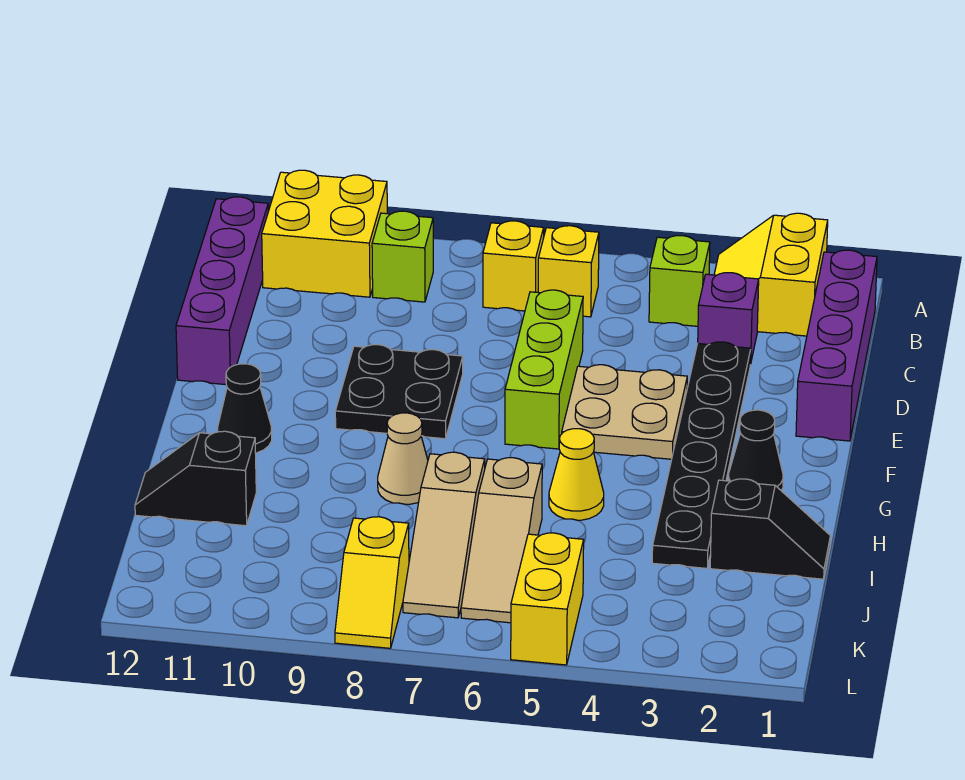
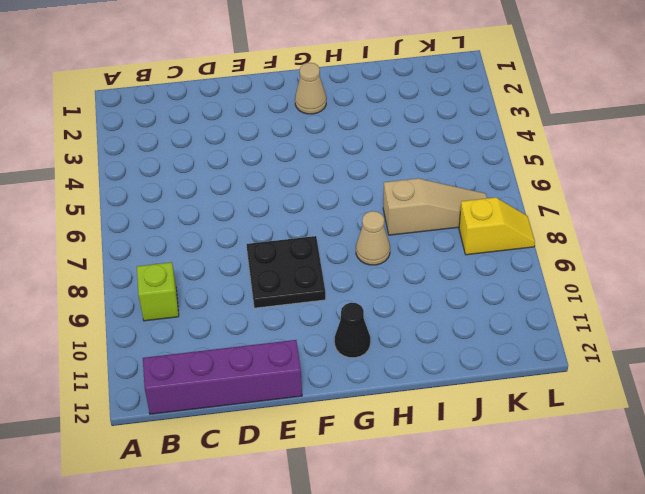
tan 1x1 cone [295,63,326,114] -> black 1x1 cone [728,410,783,491]
none -> yellow 2x2 slope [714,213,828,336]
none -> yellow 2x2 brick [262,170,387,297]
none -> purple 1x4 brick [796,250,877,441]

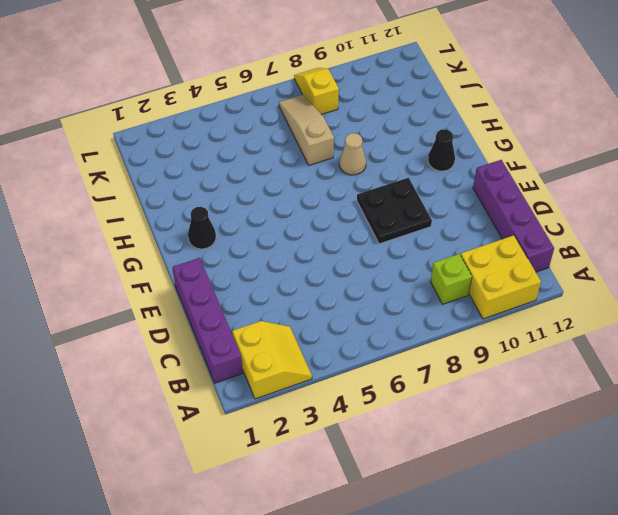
none -> lime 1x1 brick [649,236,710,326]
none -> yellow 1x1 brick [538,226,599,317]
none -> yellow 1x1 brick [483,221,544,311]

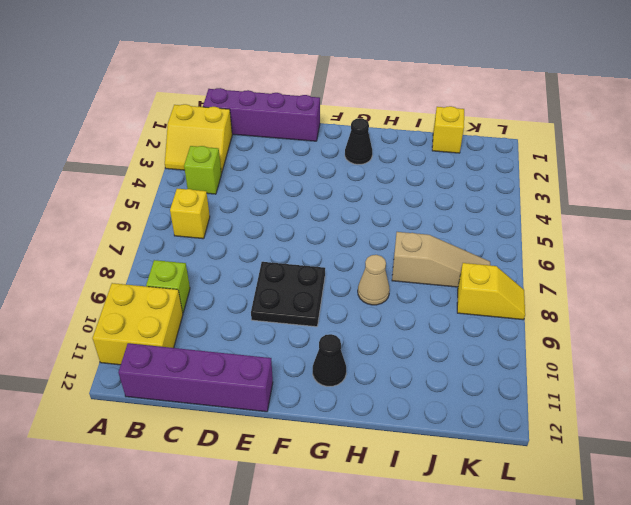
yellow 1x1 brick [432,106,464,153] -> yellow 1x1 brick moved to [483,221,544,311]
none -> purple 1x1 brick [698,273,759,364]
none -> black 1x6 plate [652,342,751,568]
none -> lime 1x3 brick [505,290,583,449]

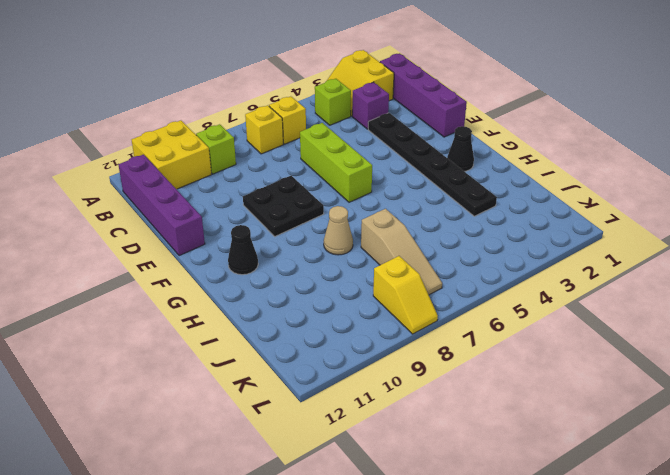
none -> tan 2x2 plate [562,365,687,459]
none -> yellow 1x1 cone [549,429,604,520]
none -> black 1x2 slope [710,479,830,579]

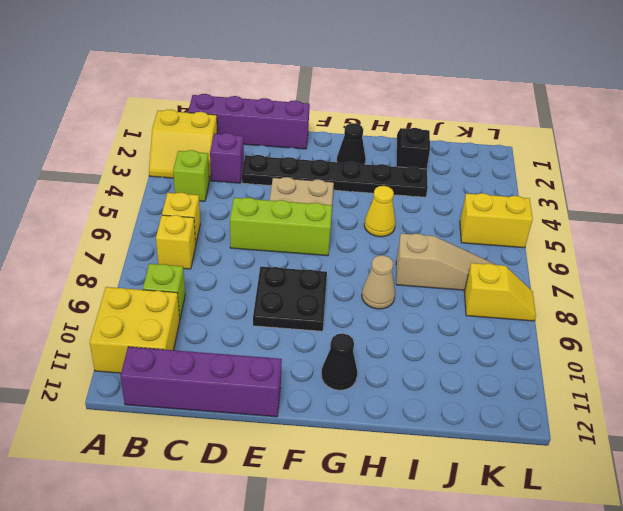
none -> tan 1x3 slope [461,458,542,623]
none -> black 1x2 slope [135,431,256,526]

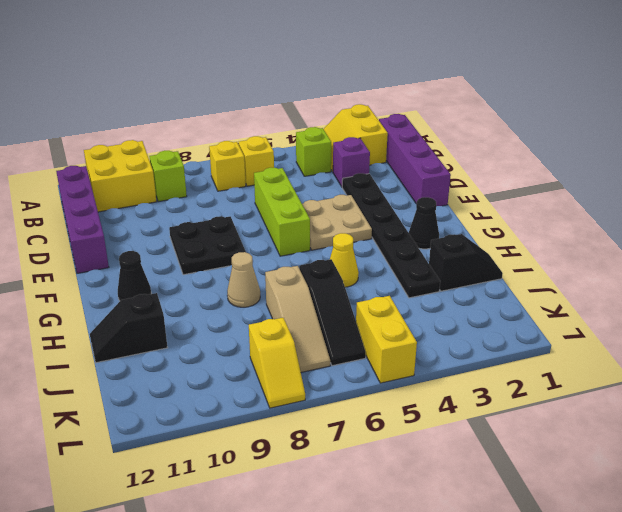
black 1x3 slope [299,259,366,366] -> tan 1x3 slope [461,458,542,623]

